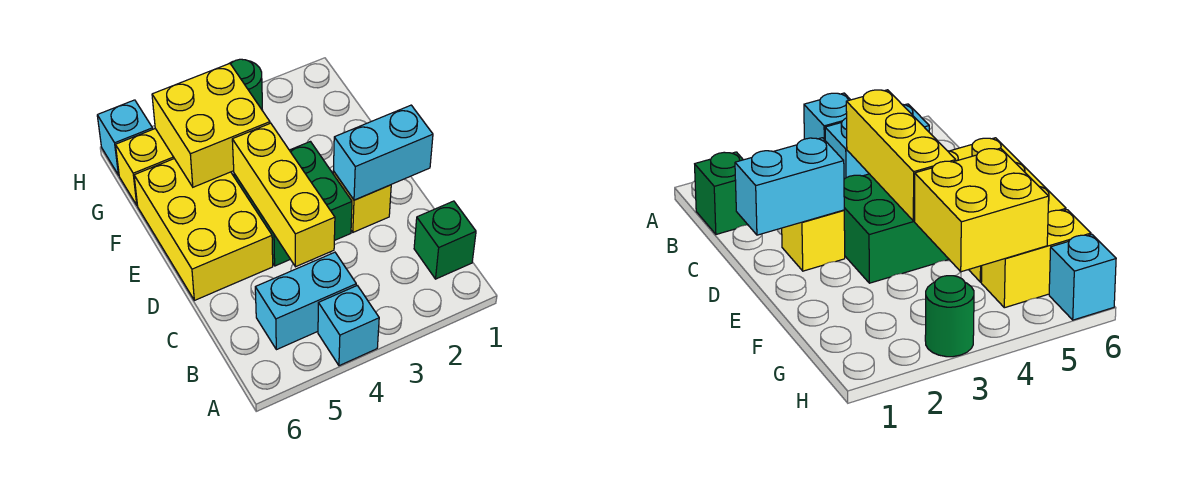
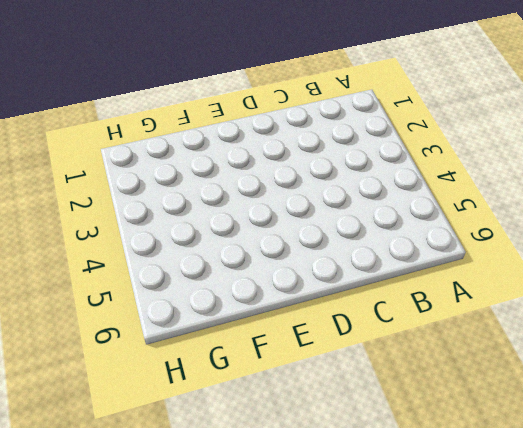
none -> cyan 1x1 brick [318,286,379,366]
none -> green 1x1 brick [414,201,476,279]
none -> cyan 1x2 brick [255,252,356,350]

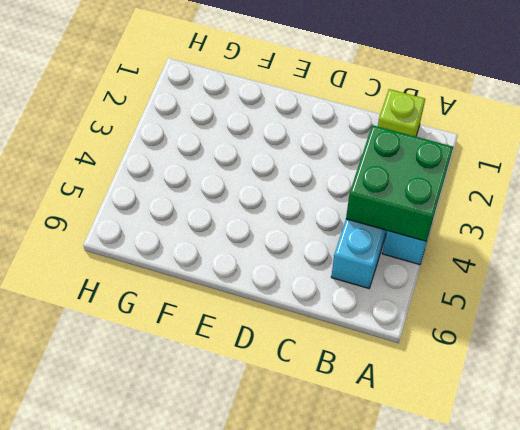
green 2x2 brick [346,125,453,241] -> green 2x2 brick moved to [234,142,352,266]
lime 1x1 brick [378,89,425,137] -> green 1x1 brick [414,201,476,279]
none -> yellow 1x1 brick [333,171,391,232]
none -> yellow 2x3 brick [134,159,273,300]
none -> yellow 1x2 brick [116,129,174,205]

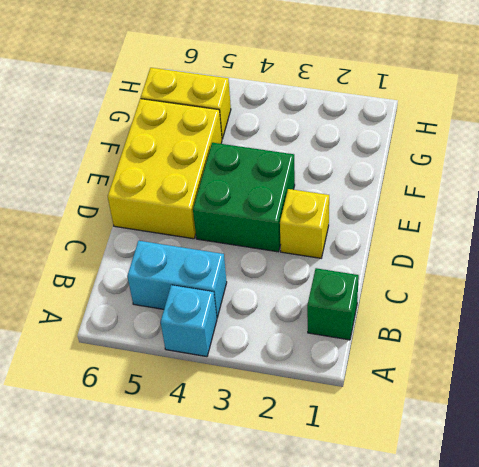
none -> green 1x1 round brick [230,59,262,109]
none -> cyan 1x1 brick [97,100,153,175]
none -> yellow 1x3 brick [232,123,335,267]

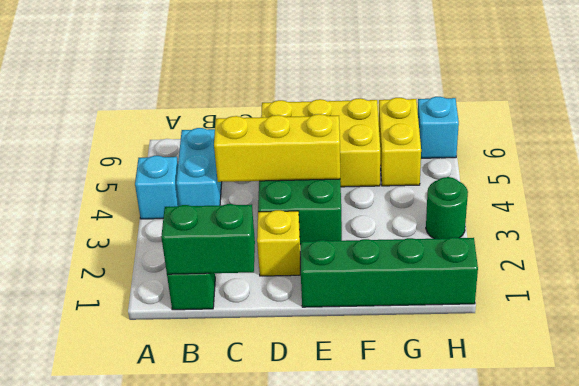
green 1x2 brick [161,204,255,274] -> none
green 1x4 brick [300,237,478,307] -> none
none -> cyan 1x2 brick [333,105,433,200]
none -> yellow 2x2 brick [152,63,270,187]

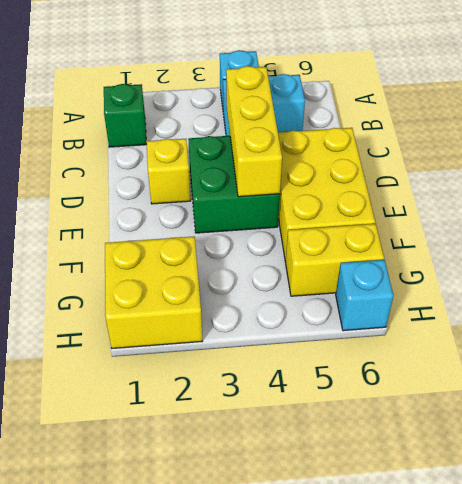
yellow 2x2 brick [105,237,202,348] -> yellow 2x2 brick moved to [152,63,270,187]
none -> green 1x1 round brick [230,59,262,109]
none -> cyan 1x2 brick [333,105,433,200]

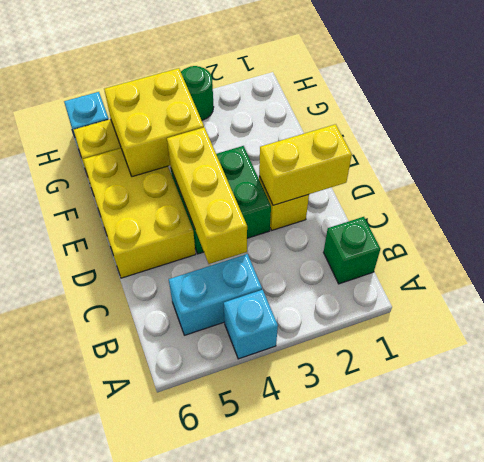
yellow 1x2 brick [259,124,352,205] -> cyan 1x2 brick [333,105,433,200]

